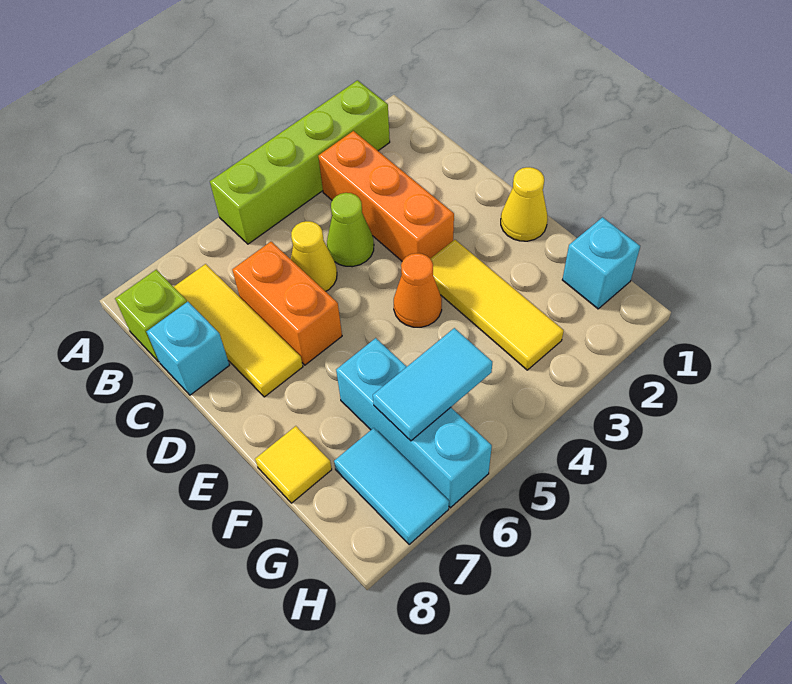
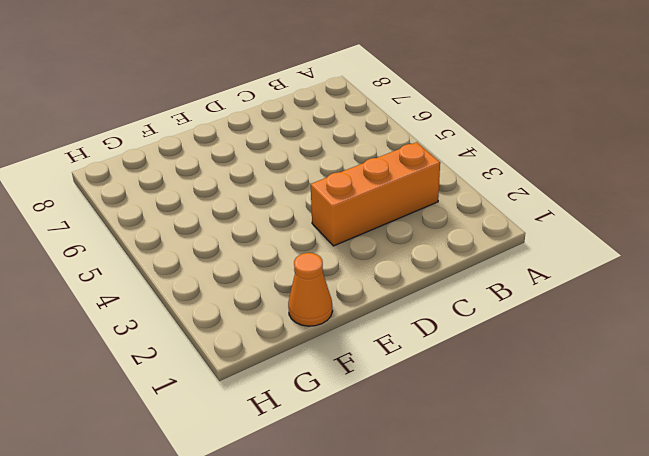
orange 1x1 cone [288,253,332,326] -> orange 1x1 cone moved to [394,253,442,327]
none -> lime 1x4 brick [210,80,390,244]
none -> yellow 1x3 tile [174,264,303,397]
none -> lime 1x1 brick [115,270,187,362]

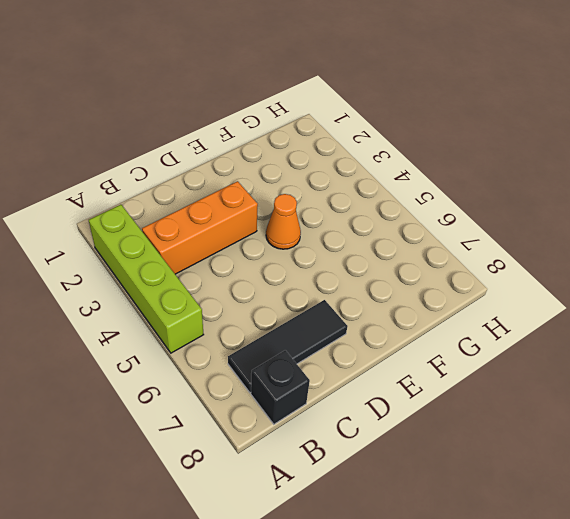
black 1x3 tile [228,300,348,393] -> yellow 1x3 tile [174,264,303,397]
black 1x1 brick [251,350,310,424] -> lime 1x1 brick [115,270,187,362]
none -> lime 1x1 cone [327,193,374,267]
none -> yellow 1x1 cone [291,221,337,291]
none -> orange 1x2 brick [232,242,342,365]

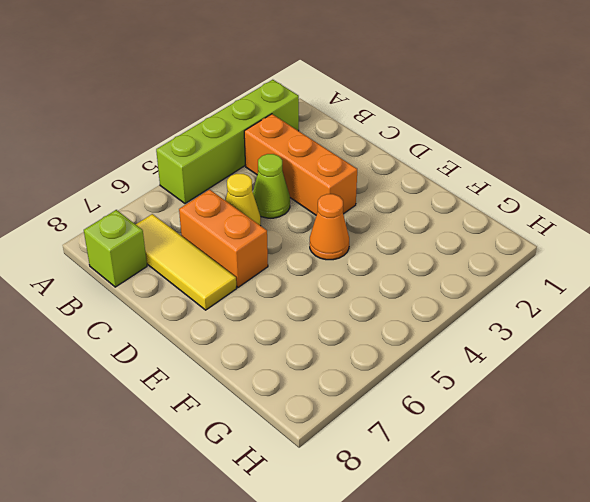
none -> cyan 1x1 brick [146,302,229,395]
none -> yellow 1x1 cone [501,167,548,241]
none -> yellow 1x3 tile [430,240,564,370]

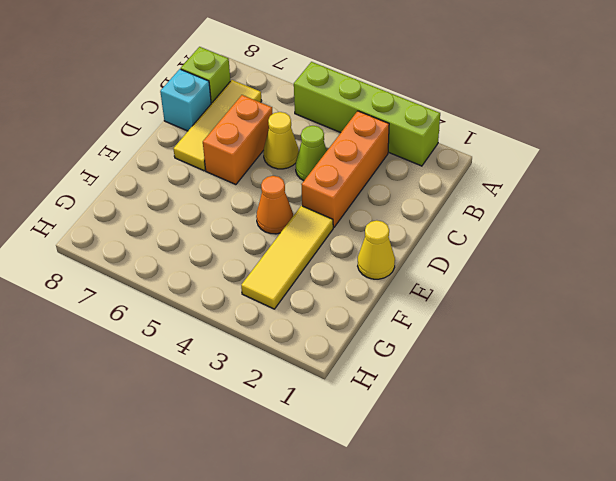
none -> cyan 1x3 brick [336,338,492,508]
none -> yellow 1x1 tile [255,426,332,503]
none -> cyan 1x1 brick [562,217,640,309]

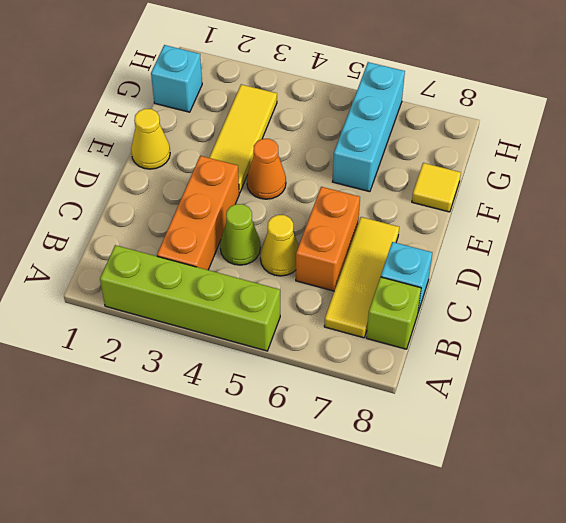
none -> cyan 1x2 tile [334,428,449,544]
none -> cyan 1x2 tile [373,328,492,441]

